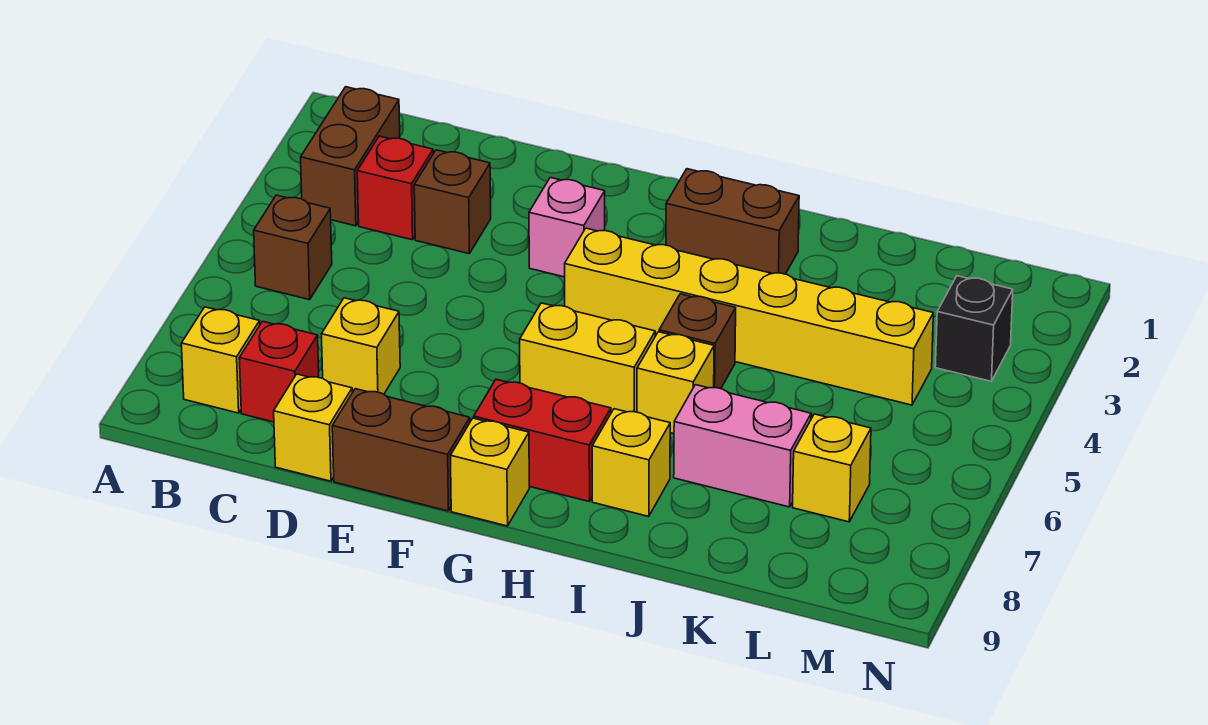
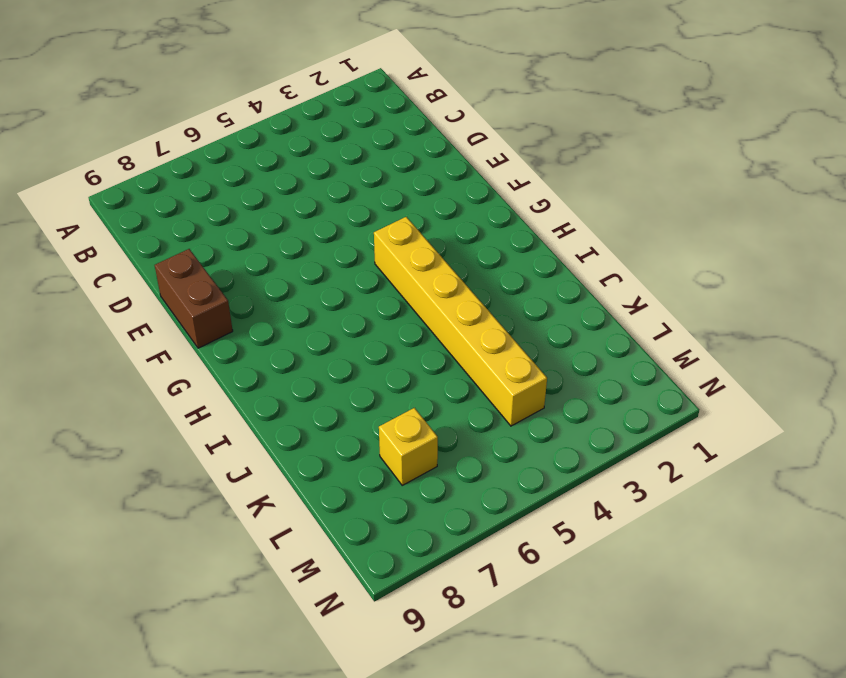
none -> brown 1x2 brick [301,87,400,226]
none -> brown 1x1 brick [254,195,332,300]
none -> yellow 1x1 brick [181,307,260,413]

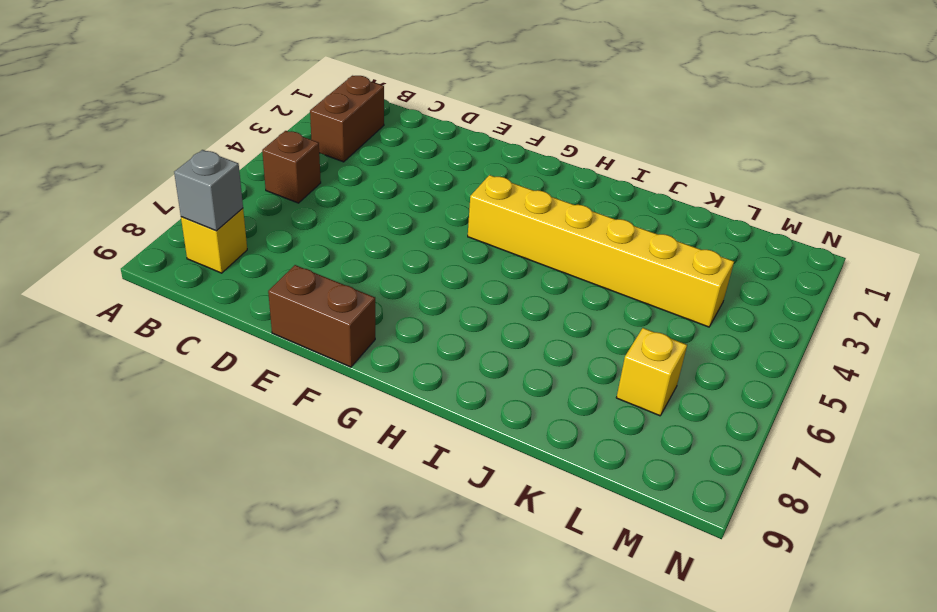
grey 1x1 brick [174,150,243,231] -> none
none -> red 1x1 brick [357,136,433,240]
none -> red 1x1 brick [239,321,319,422]
none -> brown 1x1 brick [414,150,491,254]

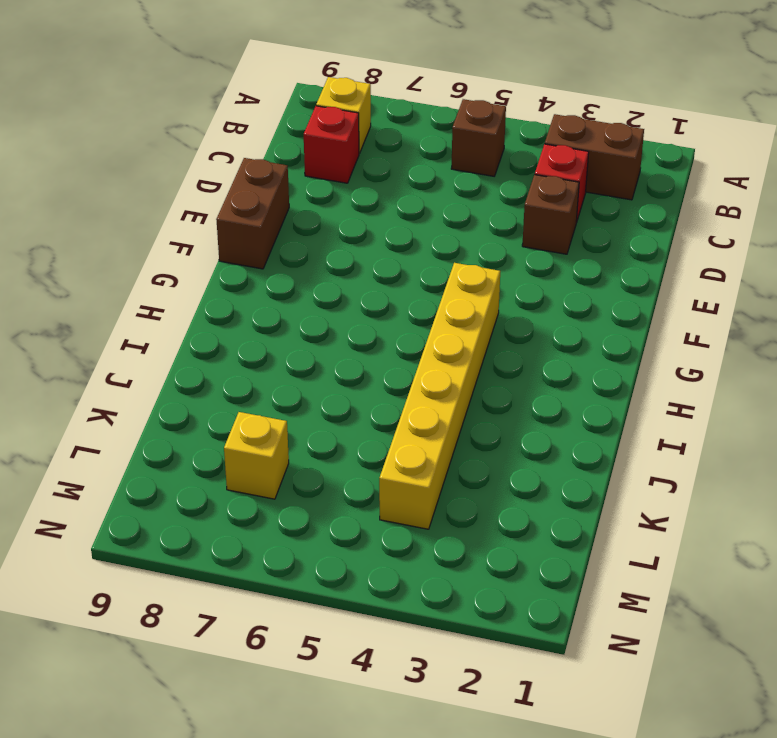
none -> yellow 1x1 brick [321,298,400,394]
none -> yellow 1x1 brick [274,374,352,481]
none -> pink 1x1 brick [529,178,605,277]

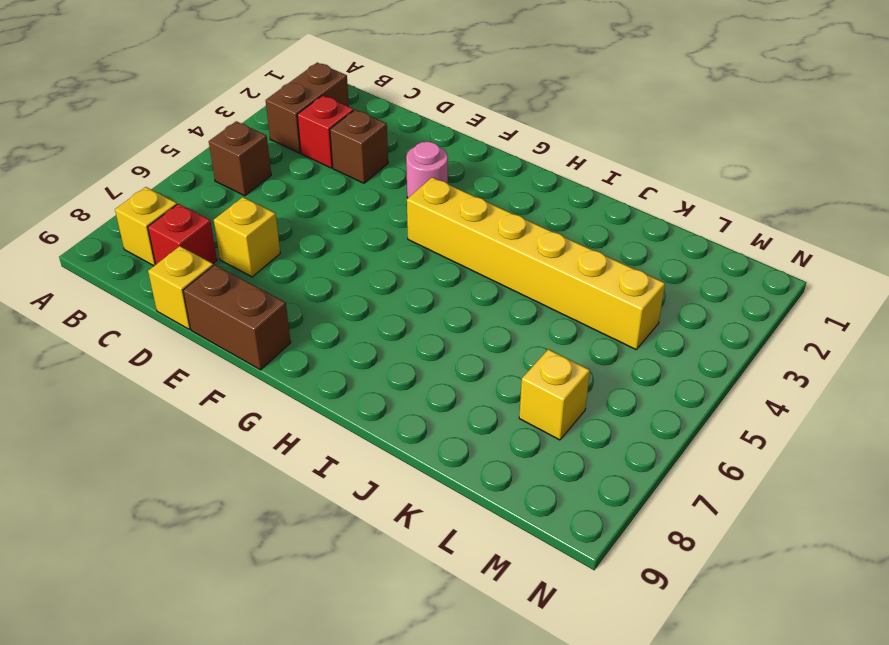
pink 1x1 round brick [406,142,448,198] -> pink 1x1 brick [529,178,605,277]
none -> yellow 1x2 brick [520,303,655,413]
none -> red 1x2 brick [474,379,611,501]
none -> yellow 1x1 brick [450,418,529,526]

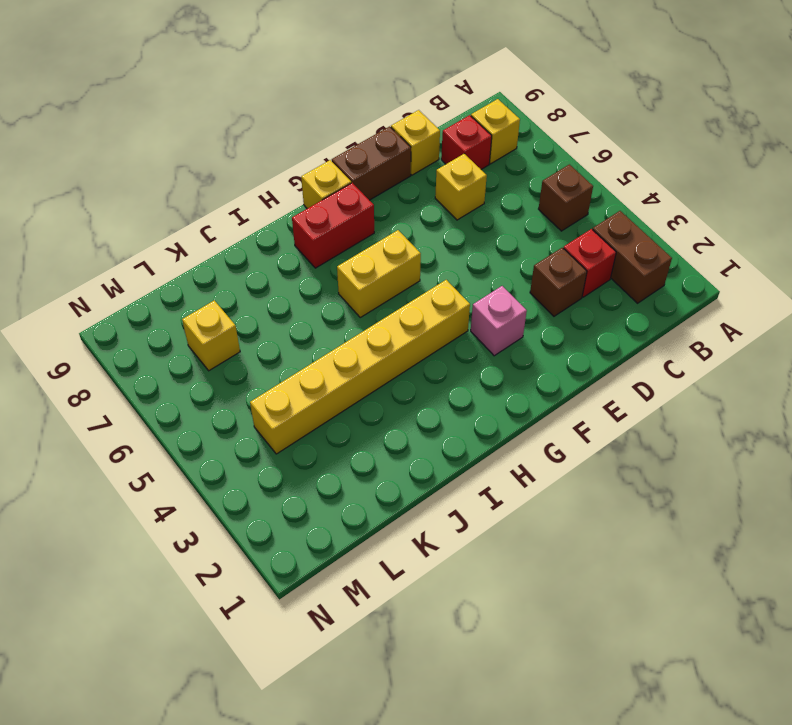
none -> brown 1x2 brick [666,169,799,274]
none -> brown 1x1 brick [659,294,736,389]
none -> yellow 1x1 brick [637,332,714,434]

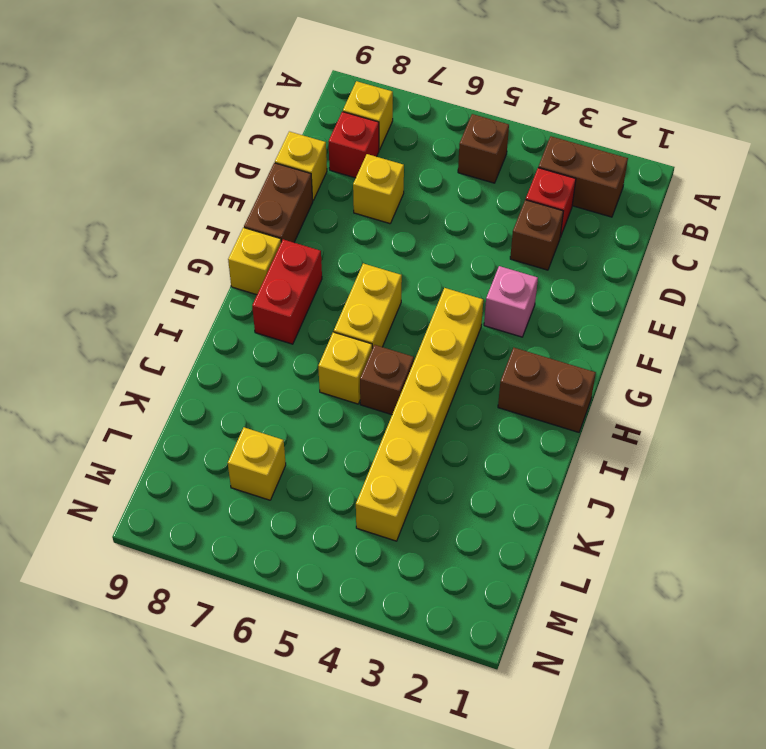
brown 1x2 brick [498,348,596,432] -> brown 1x2 brick turned to [666,169,799,274]
none -> yellow 1x1 brick [592,409,670,516]
none -> pink 1x2 brick [674,385,811,507]
none -> black 1x1 brick [935,276,1013,381]

